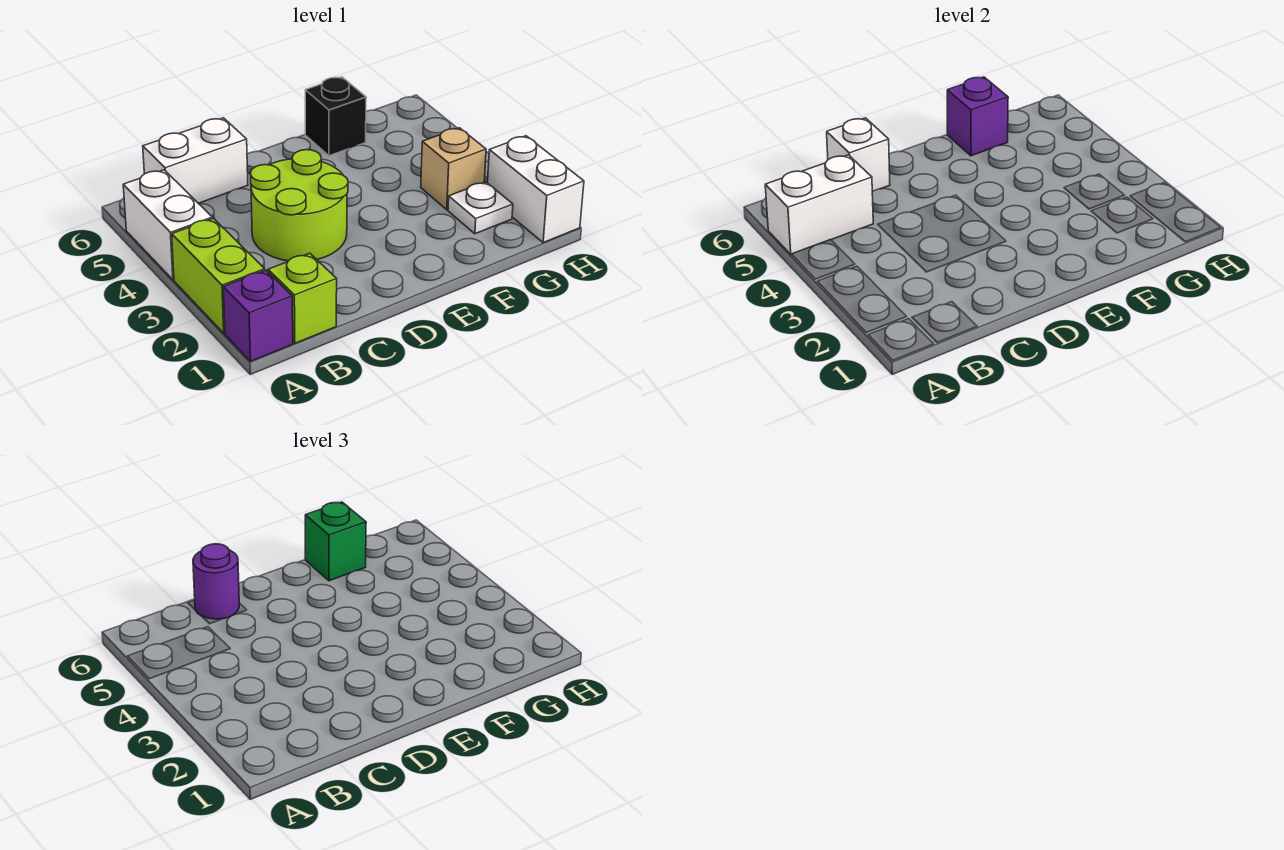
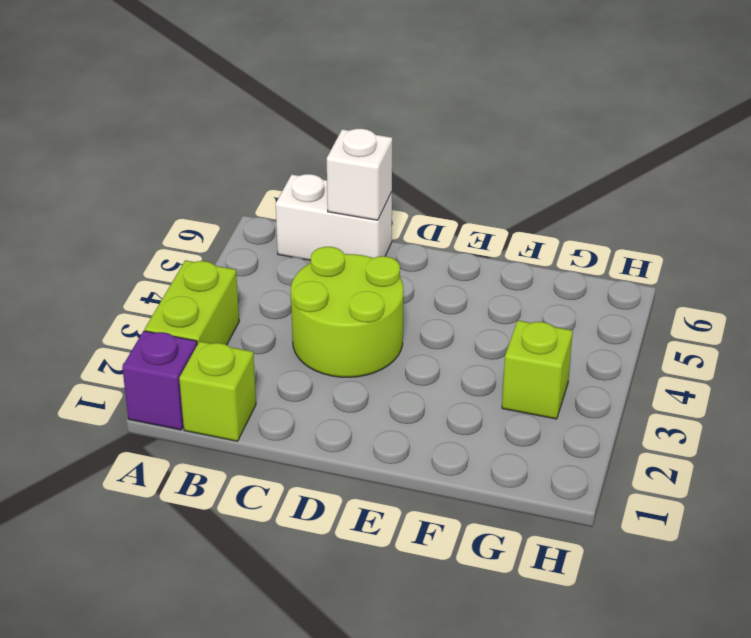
lime 1x1 brick [502,321,573,419] -> tan 1x1 brick [421,128,486,210]
none -> white 1x2 brick [123,170,212,280]
none -> black 1x1 brick [305,77,366,156]
none -> white 1x1 plate [448,182,513,234]

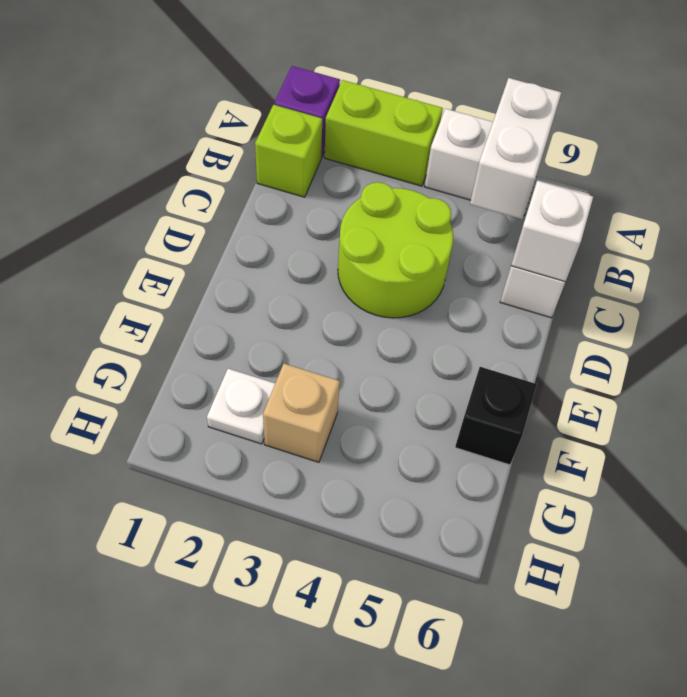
none -> white 1x2 brick [488,136,584,243]
none -> purple 1x1 brick [947,77,1008,156]
none -> purple 1x1 round brick [193,544,239,619]

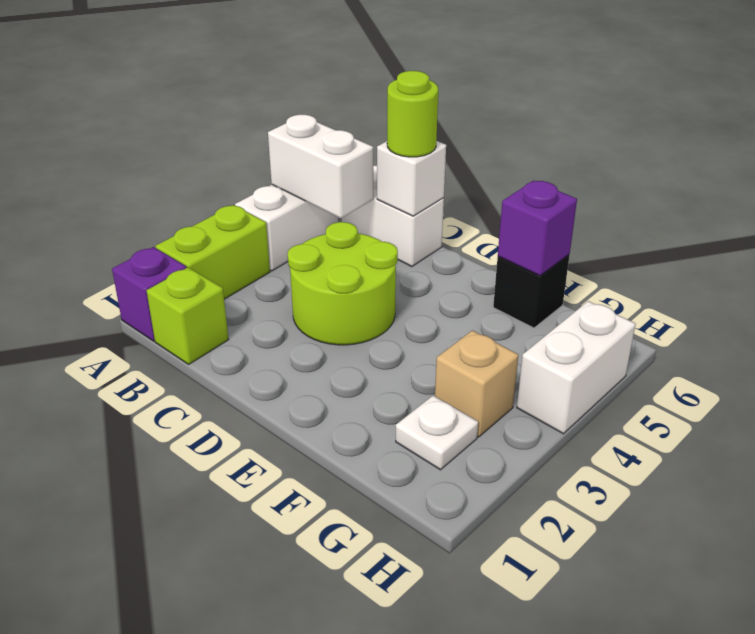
lime 1x1 round brick [387,71,438,157] -> purple 1x1 round brick [193,544,239,619]
white 1x2 brick [517,301,636,434] -> white 1x2 brick moved to [488,136,584,243]
none -> green 1x1 brick [305,502,366,581]

